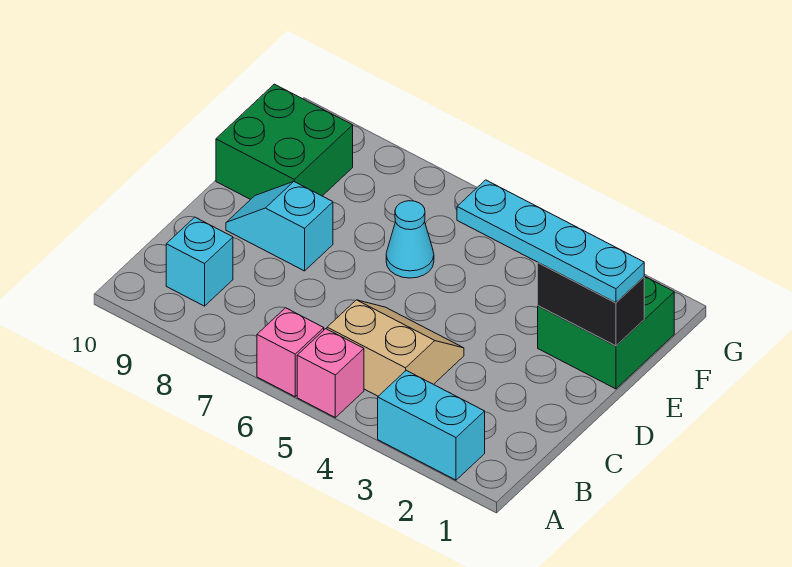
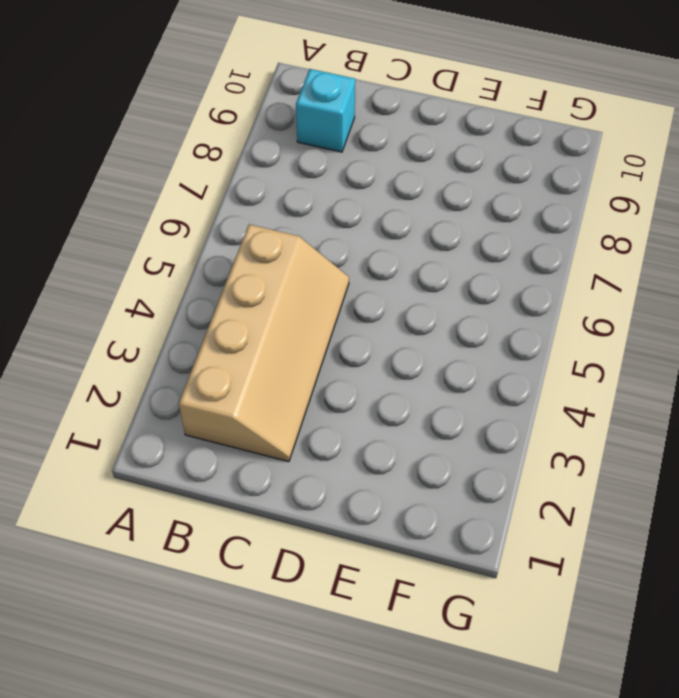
tan 2x4 slope [179,224,349,462] -> tan 2x2 slope [327,300,464,396]
none -> cyan 1x2 brick [378,370,485,480]
none -> pink 1x1 brick [297,329,364,417]

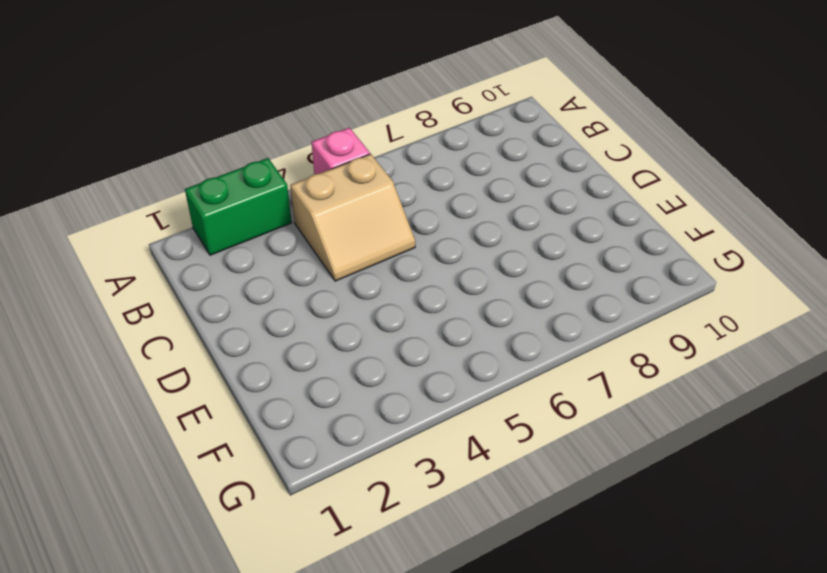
green 1x2 brick [185,158,292,255] -> cyan 1x2 brick [378,370,485,480]
none -> pink 1x1 brick [257,308,324,397]
none -> cyan 1x1 brick [166,217,233,306]

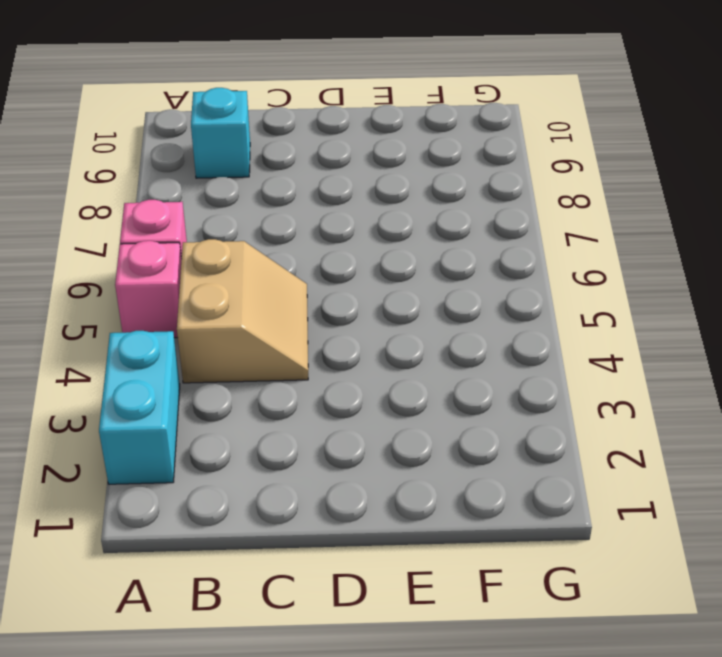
none -> cyan 1x2 slope [226,182,333,271]
none -> green 2x2 brick [538,276,674,389]

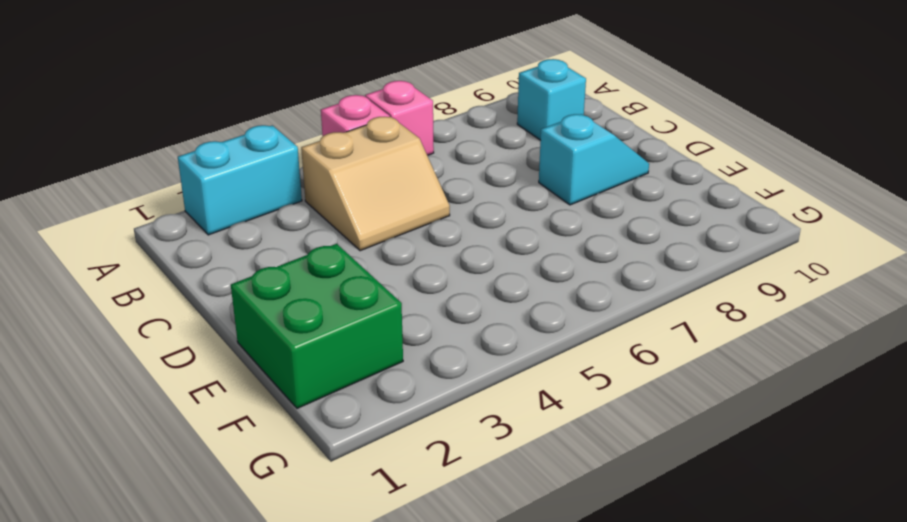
none -> cyan 1x1 cone [386,201,434,278]
none -> green 2x2 brick [216,84,353,199]

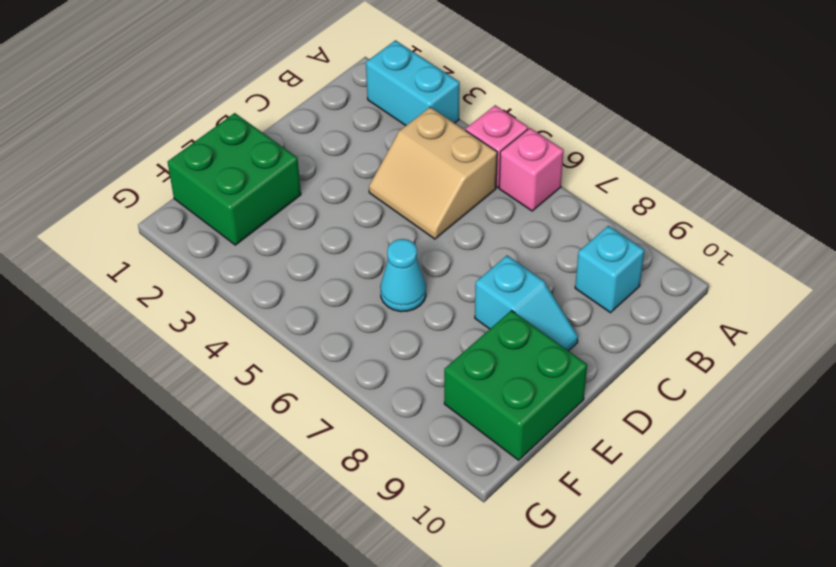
none -> black 1x2 brick [538,263,644,346]
none -> cyan 1x4 plate [457,180,644,303]

